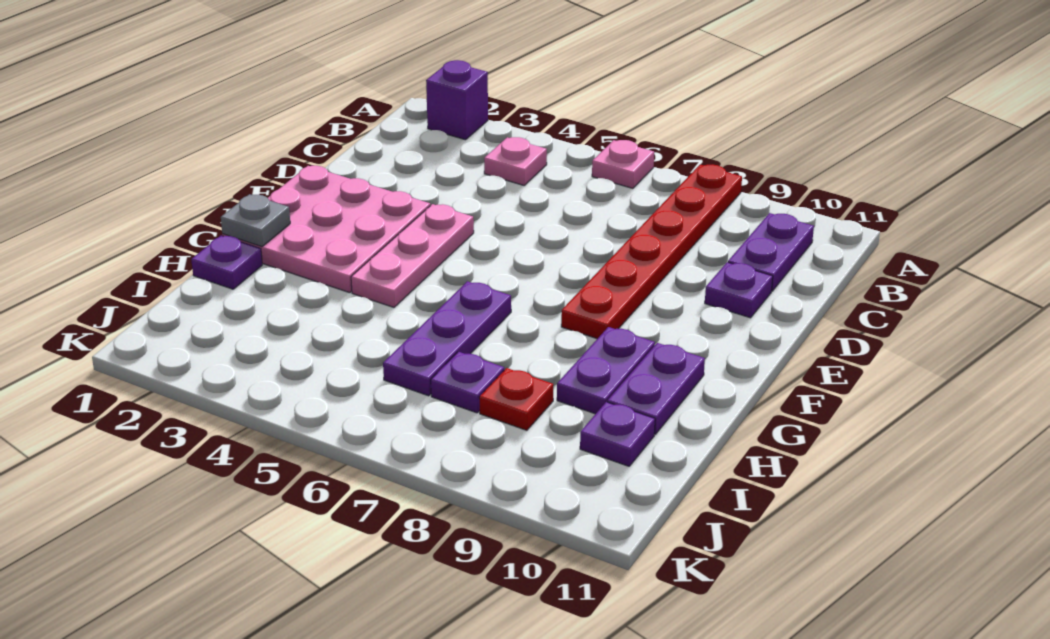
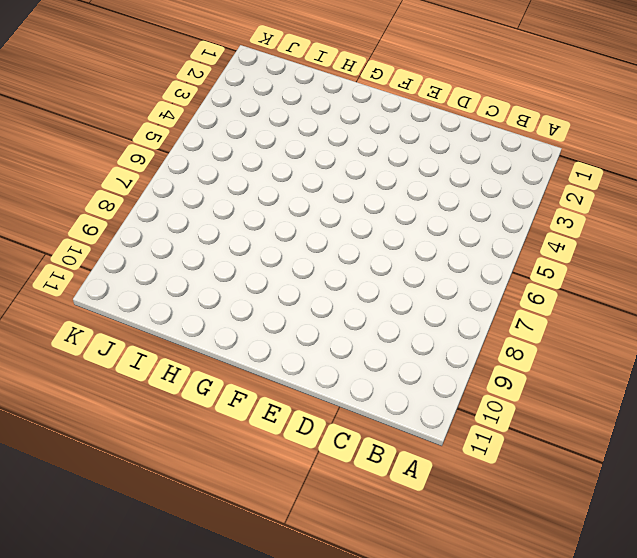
none -> purple 1x1 brick [426,60,488,140]
none -> pink 1x1 plate [592,140,654,188]
none -> red 1x6 plate [561,164,742,339]

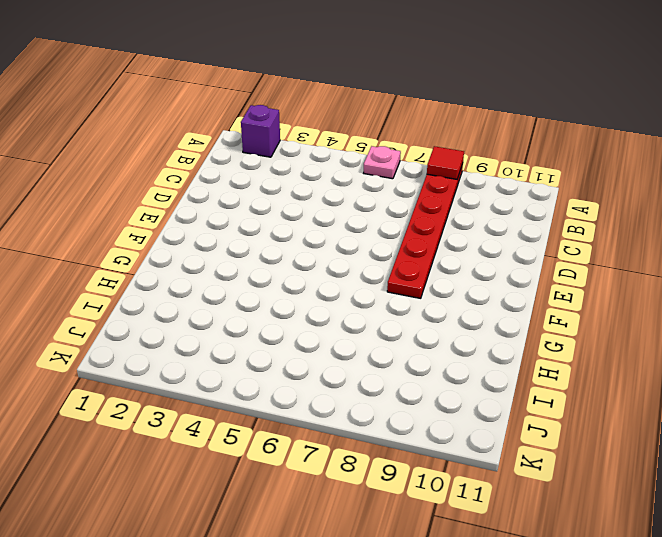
red 1x1 tile [427,146,464,179] -> none
none -> pink 1x1 plate [484,137,547,185]
none -> purple 1x2 plate [728,213,814,291]
none -> purple 1x1 plate [705,262,773,318]

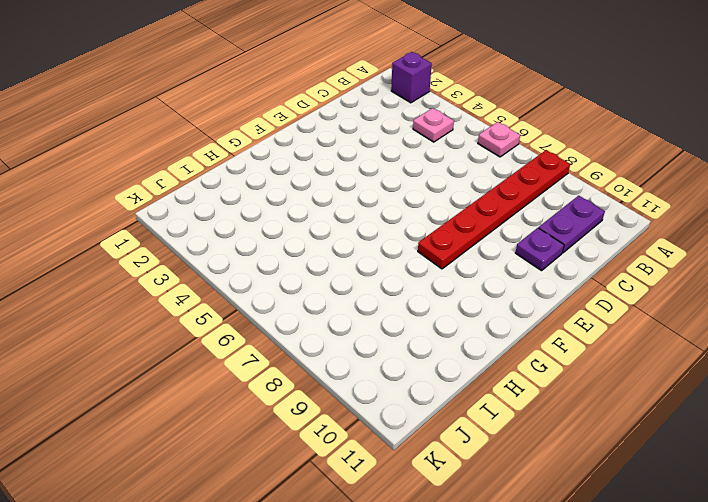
none -> pink 3x3 plate [222,166,430,293]
none -> pink 1x3 plate [351,204,474,307]
none -> purple 1x3 plate [383,281,511,396]

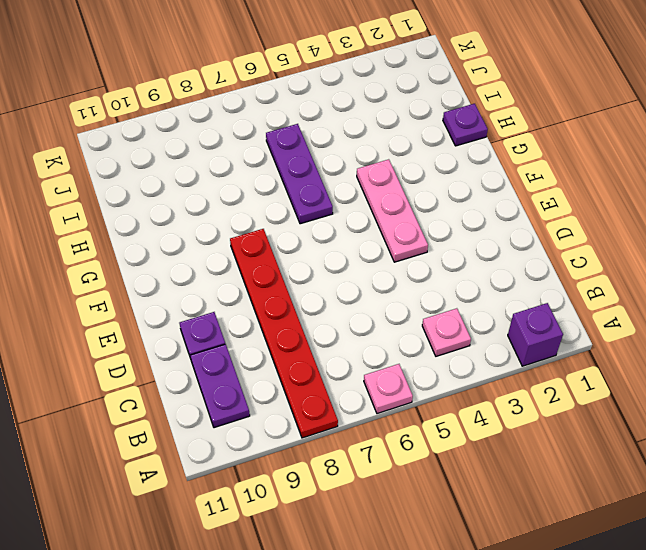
none -> pink 3x3 plate [222,166,430,293]
none -> purple 1x2 plate [557,327,655,414]
none -> purple 1x2 plate [607,343,705,434]

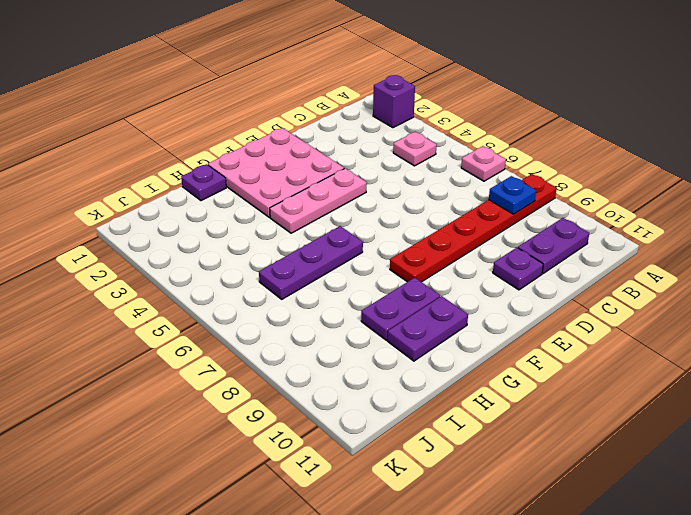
blue 1x1 plate [489,176,536,214] -> none
none -> purple 1x1 plate [431,352,504,413]
none -> red 1x1 plate [479,368,553,430]
none -> purple 1x1 plate [580,402,655,466]

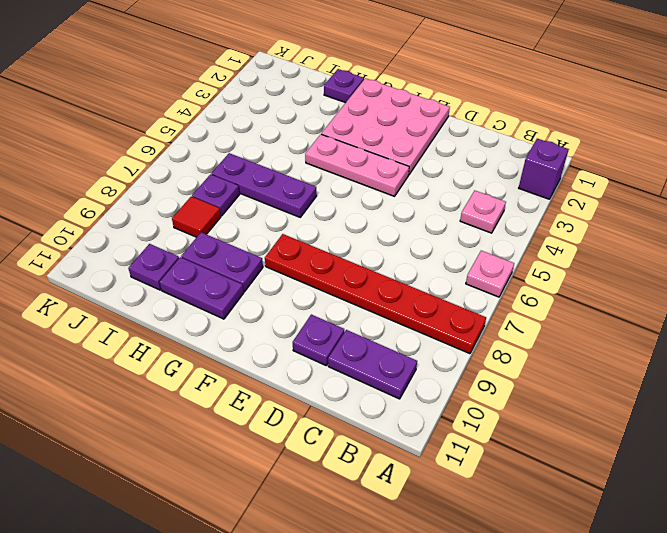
red 1x1 tile [172,196,221,237] -> red 1x1 plate [479,368,553,430]
none -> grey 1x1 plate [221,194,290,247]

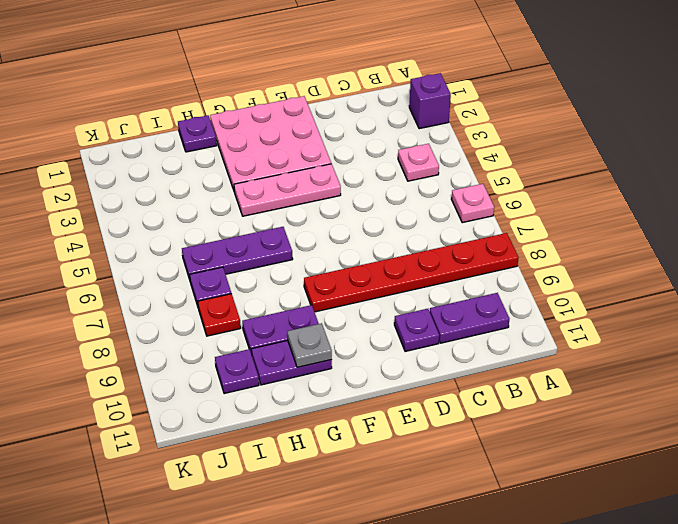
grey 1x1 plate [287,323,332,367] -> grey 1x1 plate moved to [221,194,290,247]

